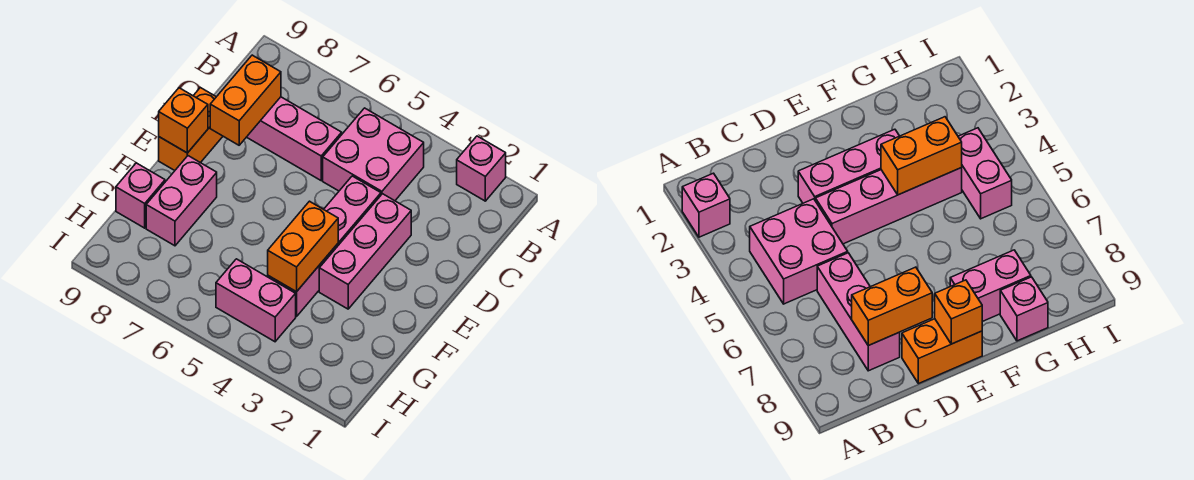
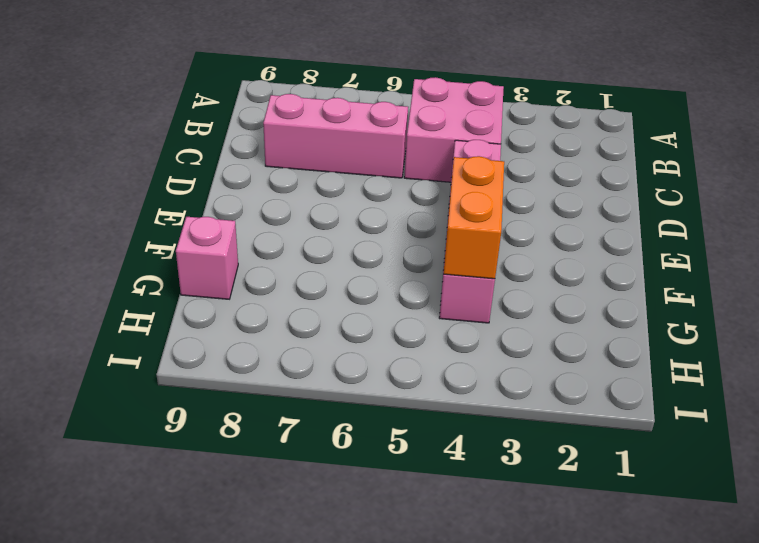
none -> pink 1x1 brick [457,136,506,201]
none -> pink 1x3 brick [319,194,411,309]
none -> orange 1x2 brick [159,88,223,170]

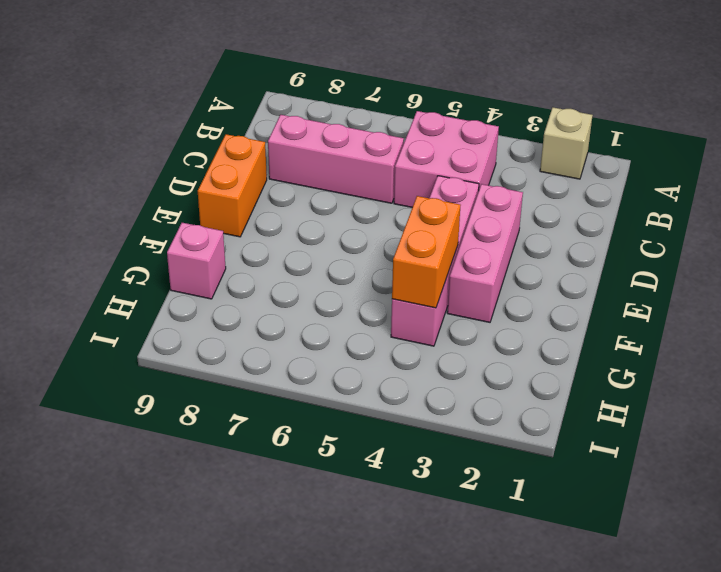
tan 1x1 brick [540,107,593,179] -> pink 1x1 brick [457,136,506,201]
none -> pink 1x2 brick [146,156,217,246]
none -> pink 1x2 brick [216,259,296,342]
none -> orange 1x2 brick [210,55,281,145]

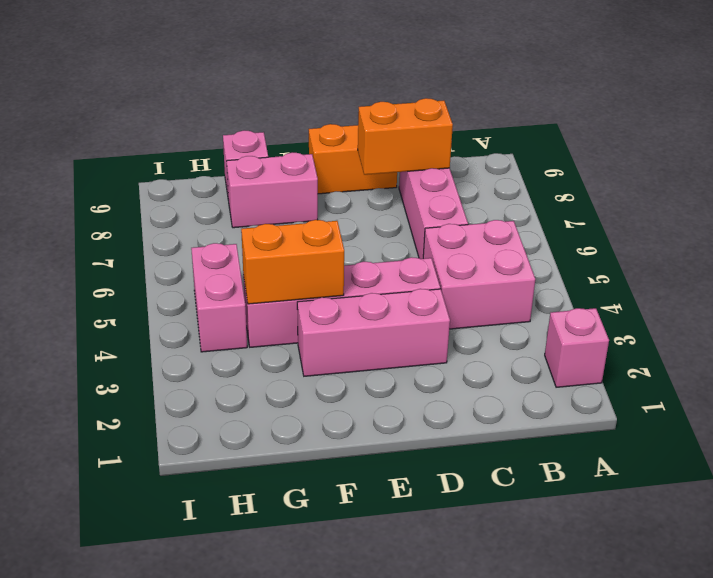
none -> orange 1x1 brick [159,88,208,153]

